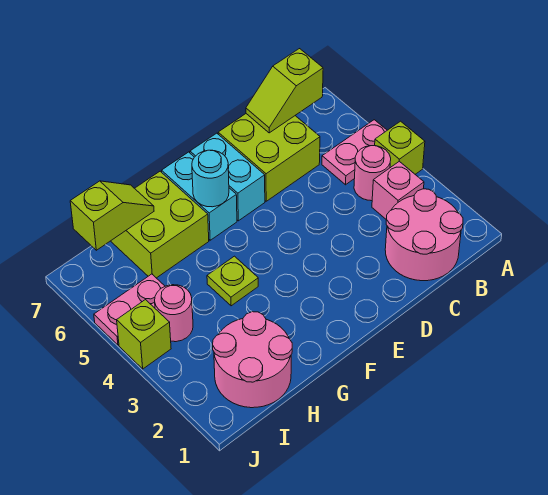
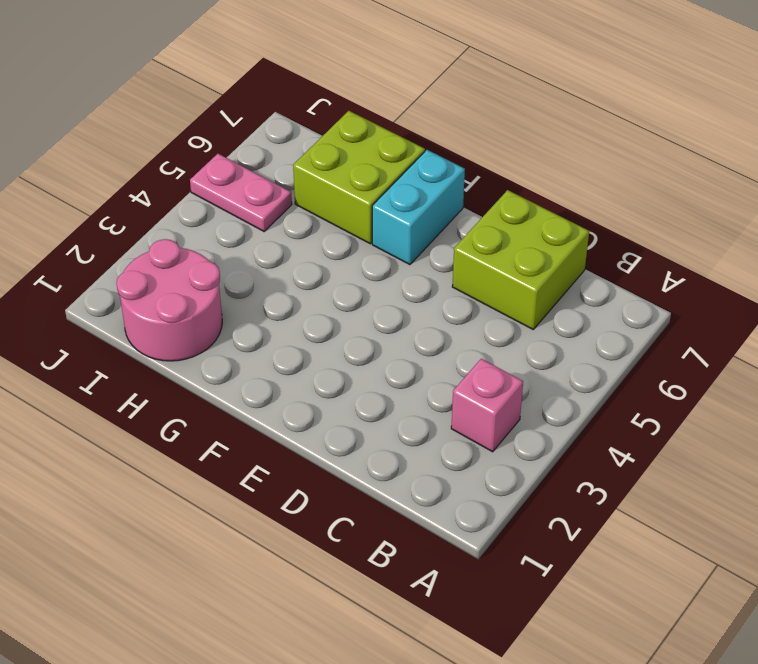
none -> lime 1x1 brick [375,121,425,174]
none -> pink 1x2 plate [322,120,387,185]
none -> pink 2x2 round brick [385,189,463,281]

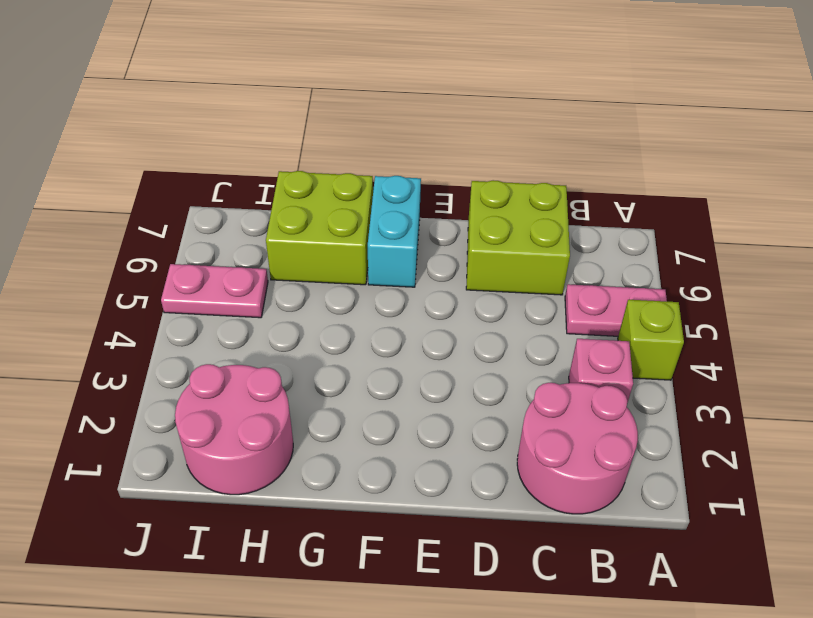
none -> pink 1x1 round brick [354,146,391,201]
none -> cyan 1x2 brick [190,133,265,221]
none -> lime 1x1 plate [207,256,258,306]

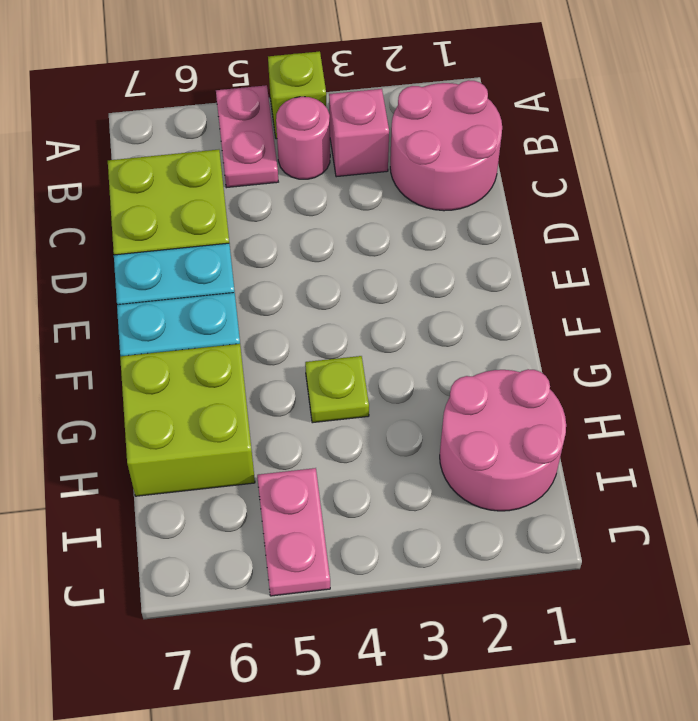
none -> pink 1x1 round brick [155,285,193,342]
none -> lime 1x1 brick [117,300,171,369]
none -> lime 1x2 slope [246,49,323,133]

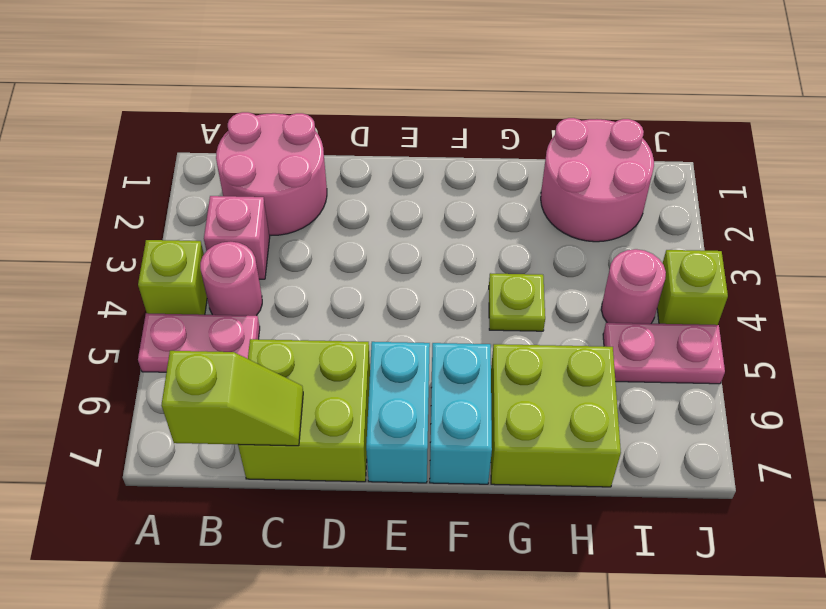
none -> cyan 1x1 round brick [192,150,229,207]
none -> lime 1x2 slope [70,181,154,250]

